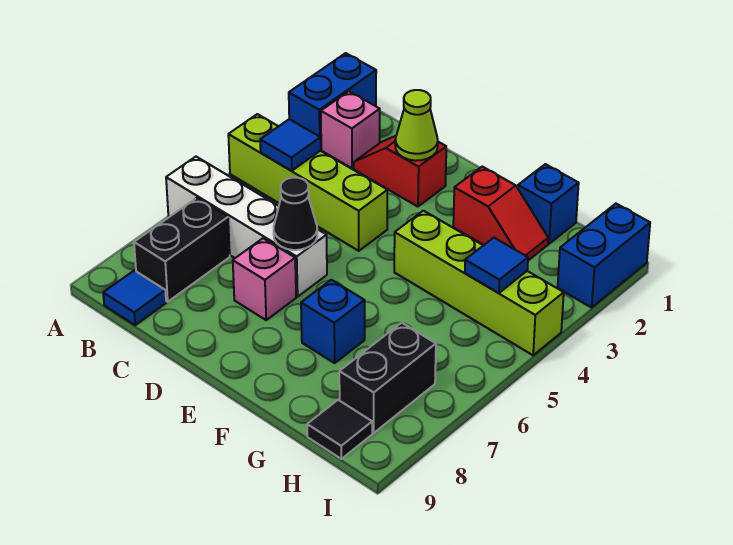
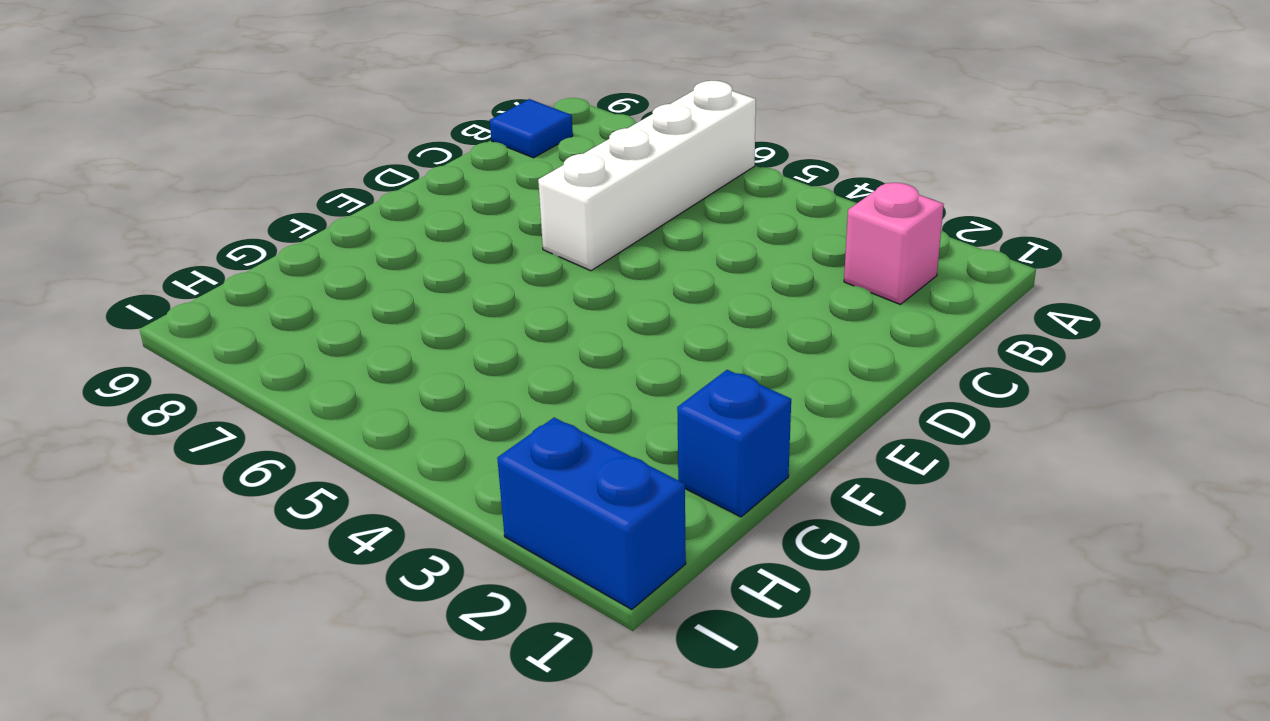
none -> blue 1x2 brick [289,53,376,139]
none -> lime 1x4 brick [228,114,387,251]
none -> black 1x2 brick [134,198,230,302]

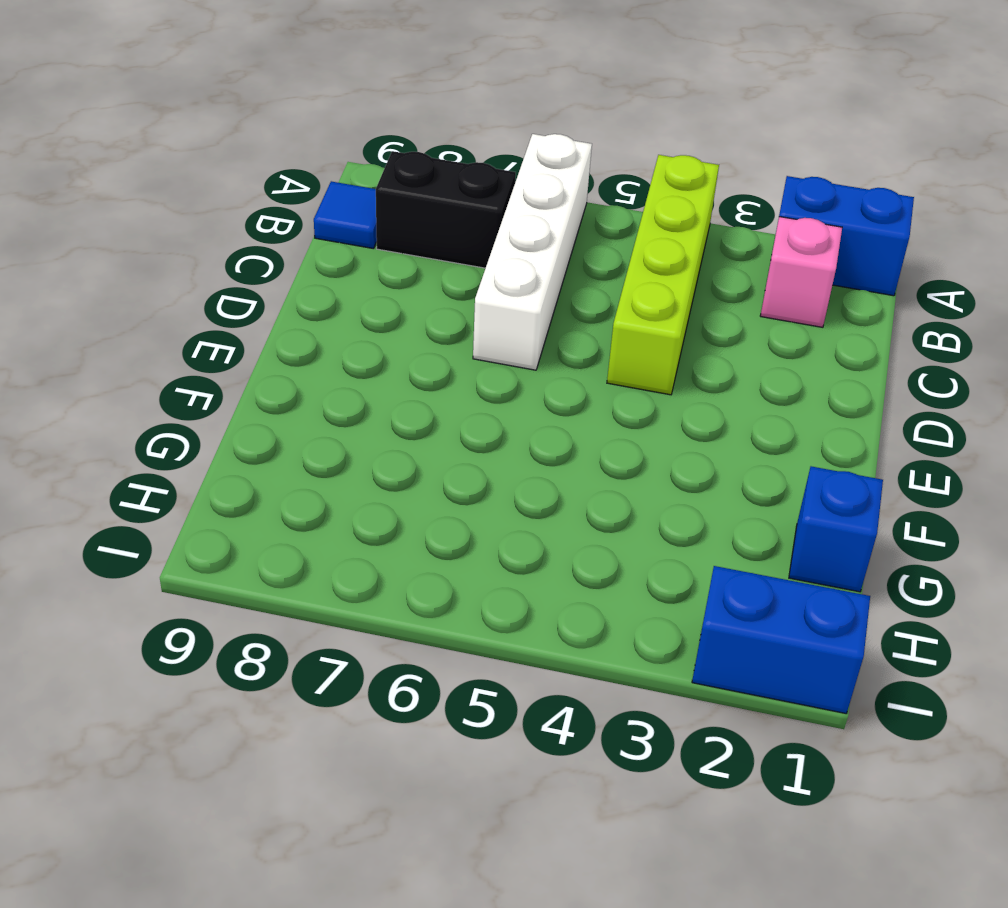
none -> red 1x2 slope [354,136,446,207]
none -> pink 1x1 brick [233,238,296,320]
none -> red 1x2 slope [453,167,548,260]

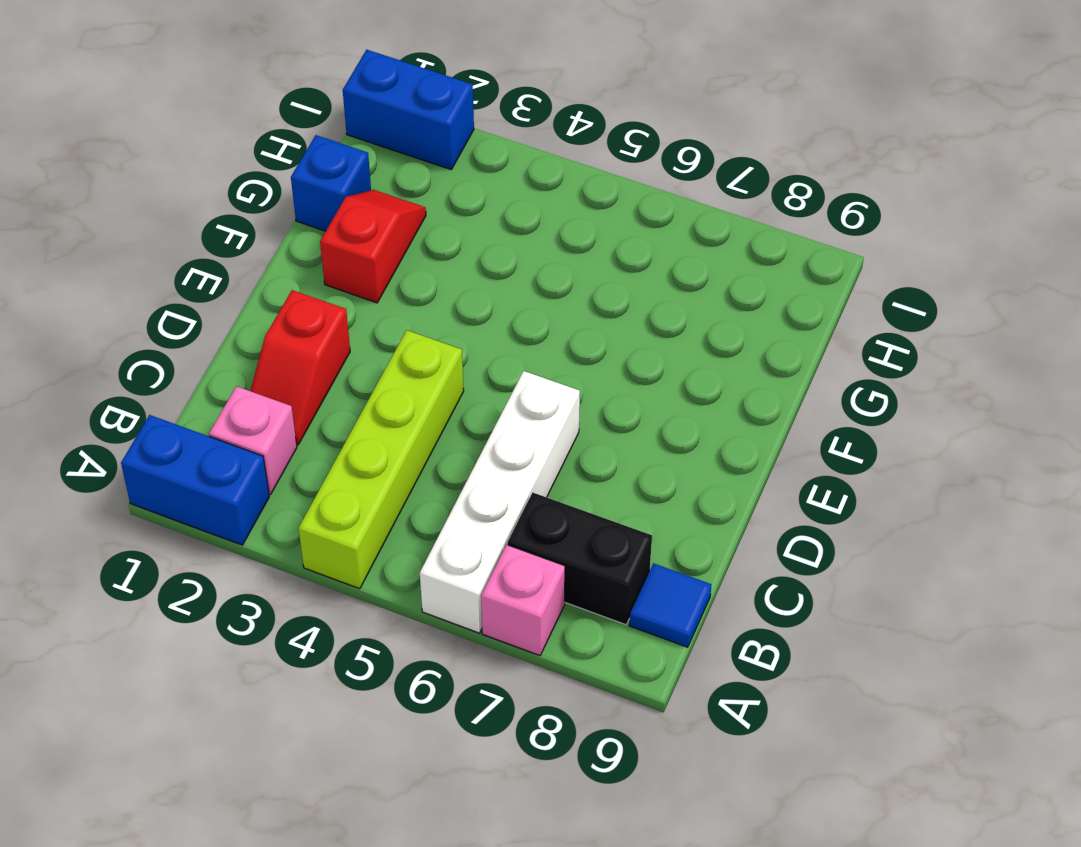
pink 1x1 brick [481,545,565,656] -> pink 1x1 brick moved to [233,238,296,320]
none -> lime 1x4 brick [394,211,564,355]
none -> blue 1x1 brick [301,280,365,363]
none -> black 1x2 brick [339,323,436,433]

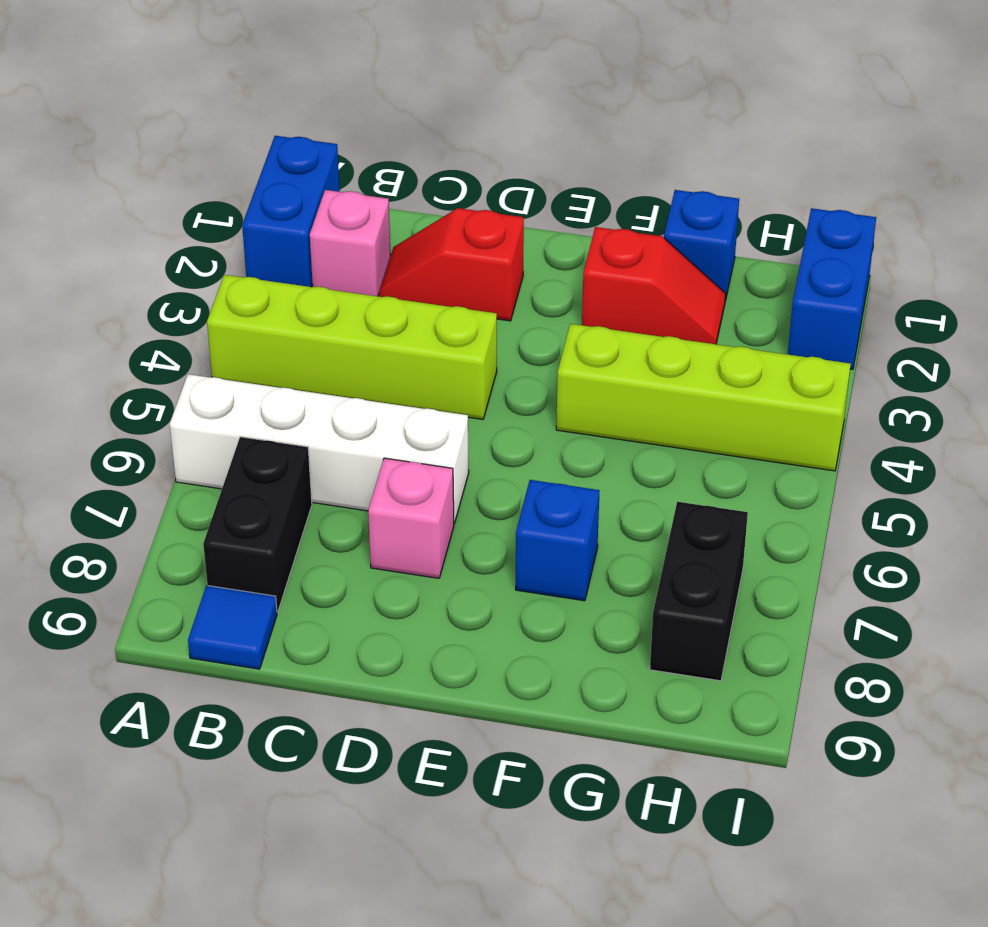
none -> black 1x1 tile [307,400,372,459]
none -> blue 1x1 tile [260,119,321,171]
none -> lime 1x1 cone [395,90,438,161]

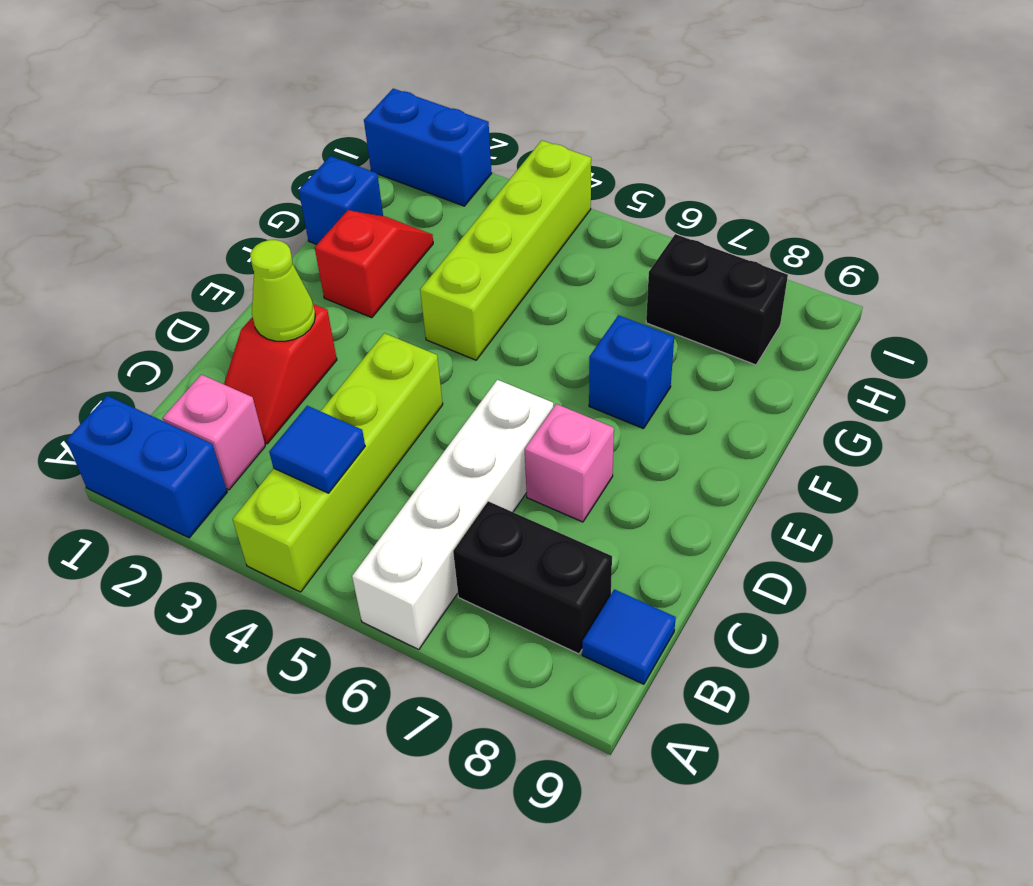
none -> black 1x1 tile [307,400,372,459]
none -> black 1x1 cone [274,178,317,250]
none -> blue 1x1 tile [465,238,528,293]

